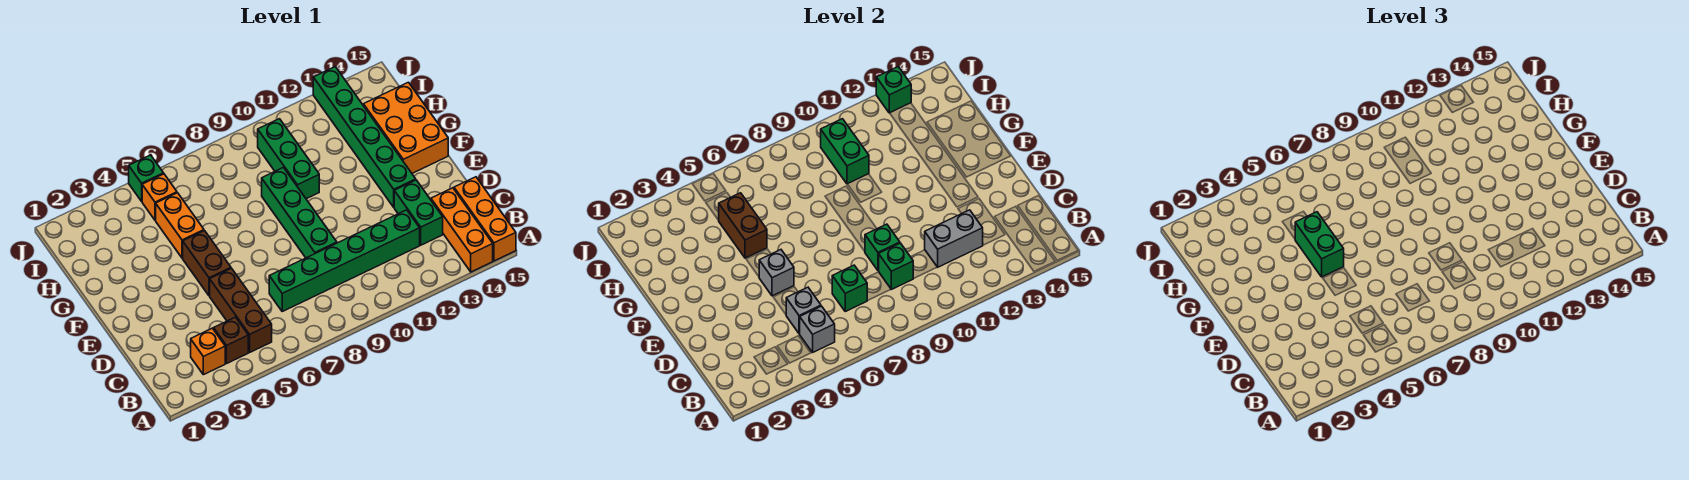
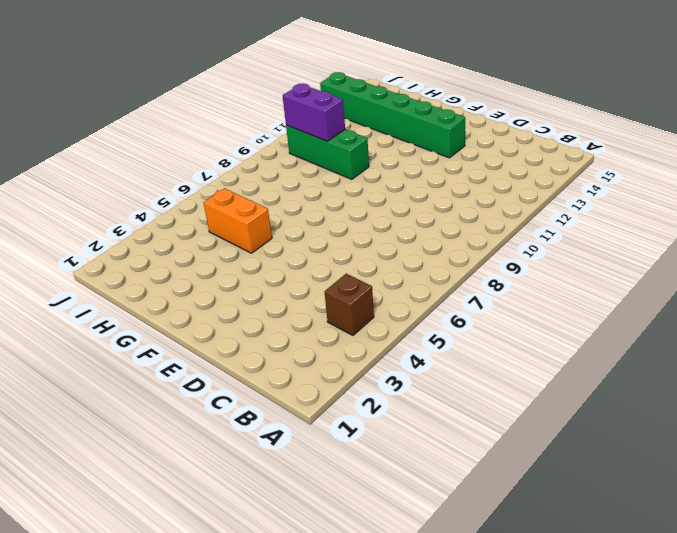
purple 1x2 brick [282,84,345,141] -> green 1x2 brick [821,119,869,184]
none -> orange 1x3 brick [431,188,493,272]
none -> orange 1x3 brick [454,177,516,261]
none -> orange 1x1 brick [191,328,225,375]

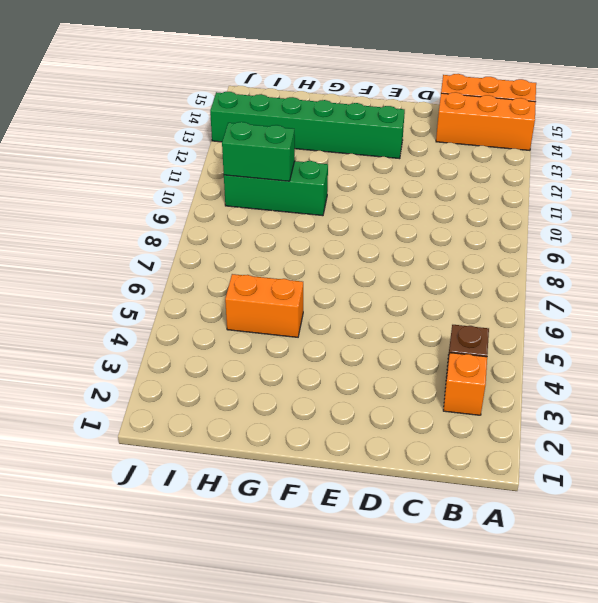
none -> brown 1x3 brick [210,268,272,352]
none -> green 1x6 brick [269,210,420,311]
none -> green 1x2 brick [394,180,443,245]

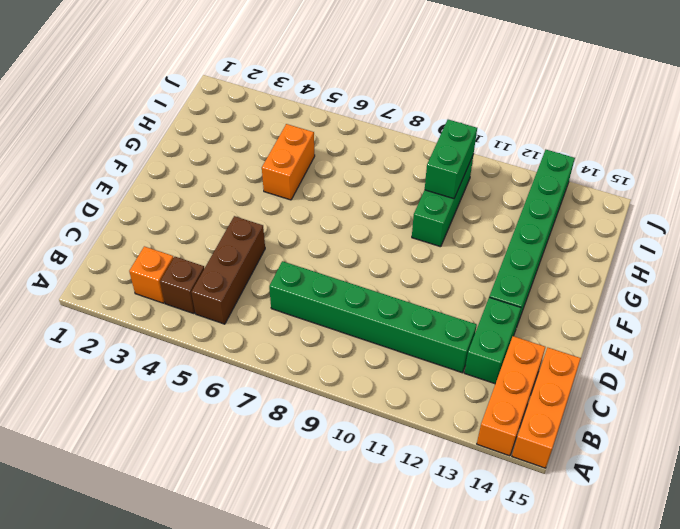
none -> green 1x4 brick [262,168,337,258]
none -> brown 1x2 brick [183,231,231,296]
none -> orange 2x3 brick [363,82,448,173]

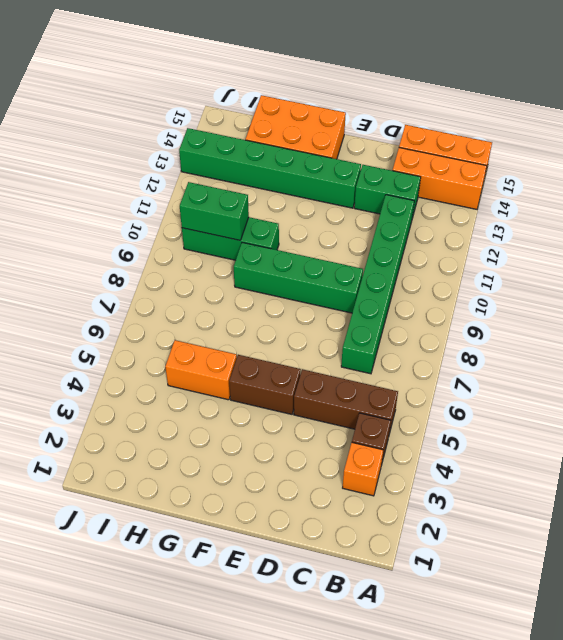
none -> orange 1x1 brick [142,174,177,220]
none -> green 1x1 brick [129,155,164,201]
none -> grey 1x1 brick [800,306,835,352]

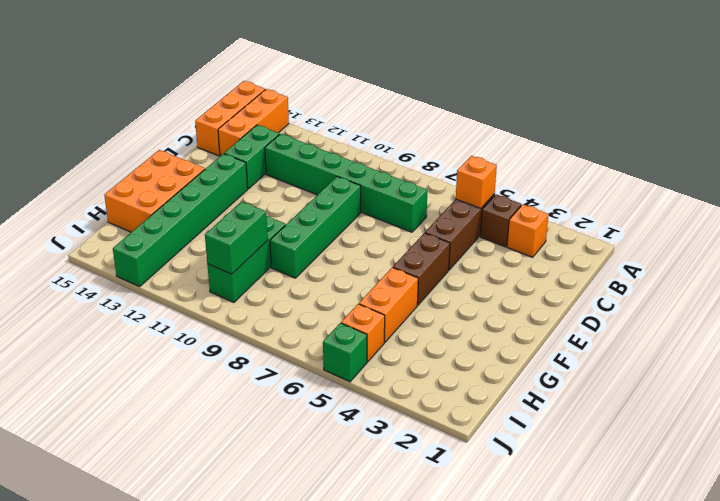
orange 1x1 brick [456,156,497,208] -> grey 1x1 brick [800,306,835,352]
none -> grey 1x1 brick [786,287,821,334]
none -> green 1x1 brick [832,265,867,311]
none -> green 1x1 brick [879,243,913,289]

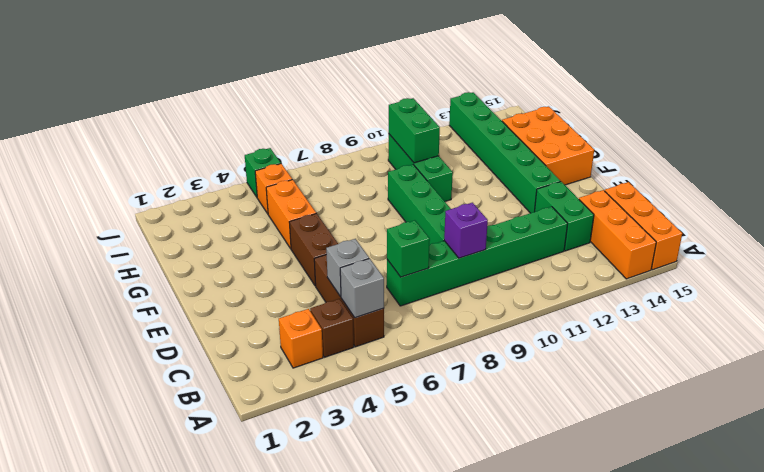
purple 1x1 brick [444,203,488,258] -> green 1x1 brick [879,243,913,289]
none -> grey 1x2 brick [925,210,983,267]
none -> green 1x1 brick [865,224,900,271]
none -> grey 1x1 brick [759,250,794,296]

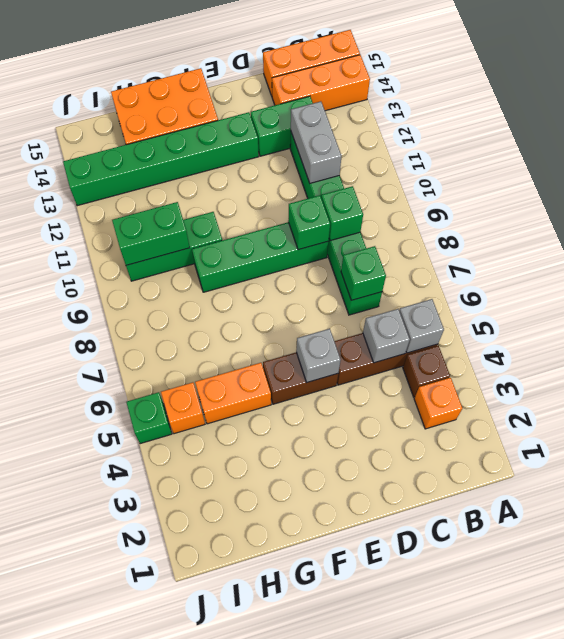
none -> brown 1x2 brick [719,193,767,258]
none -> green 1x1 brick [876,67,911,113]
none -> green 1x2 brick [1295,212,1344,277]

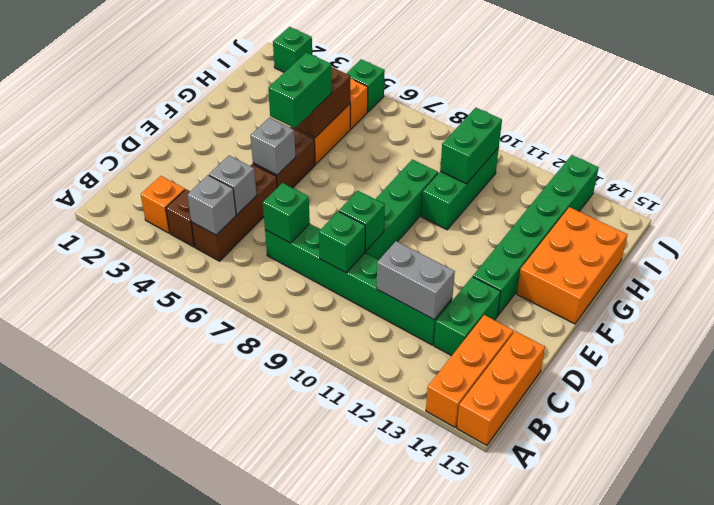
green 1x1 brick [273,27,312,72] -> green 1x1 brick moved to [876,67,911,113]

